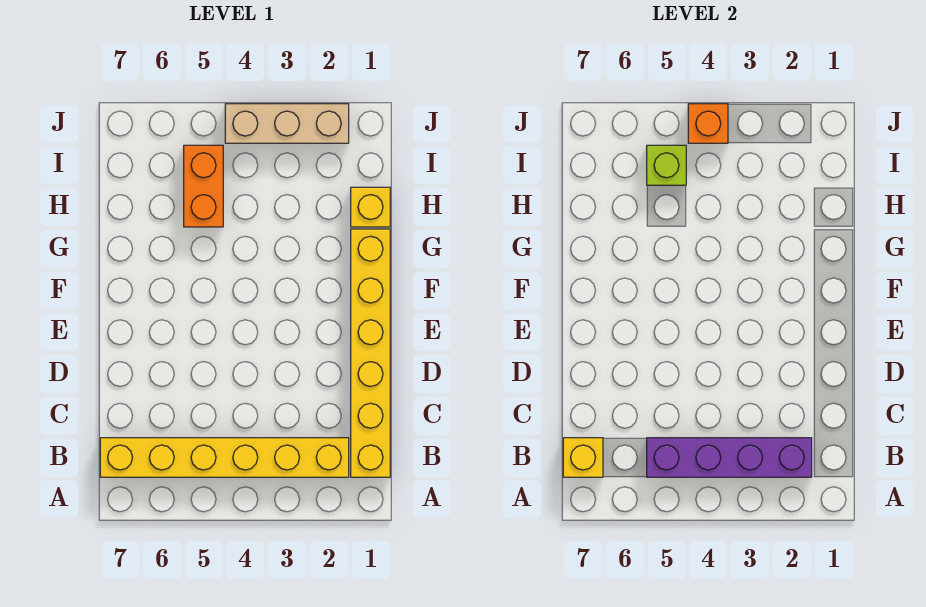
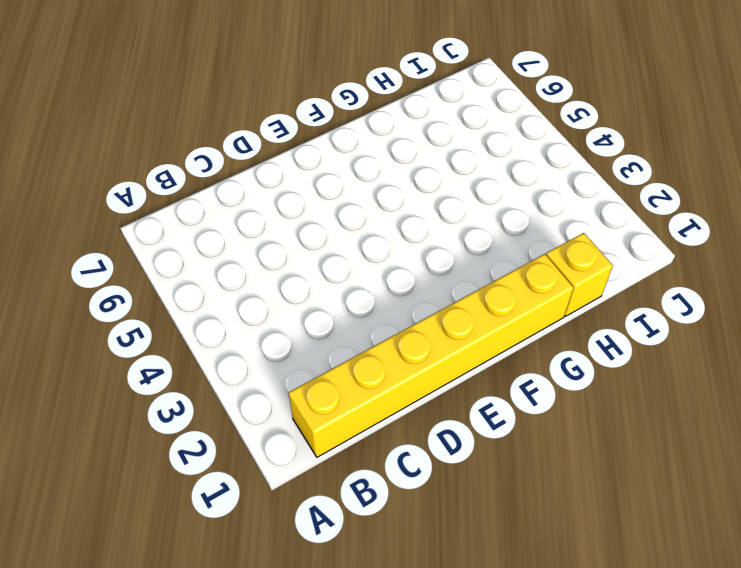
none -> yellow 1x6 brick [100,438,349,477]
none -> orange 1x2 brick [184,145,223,227]

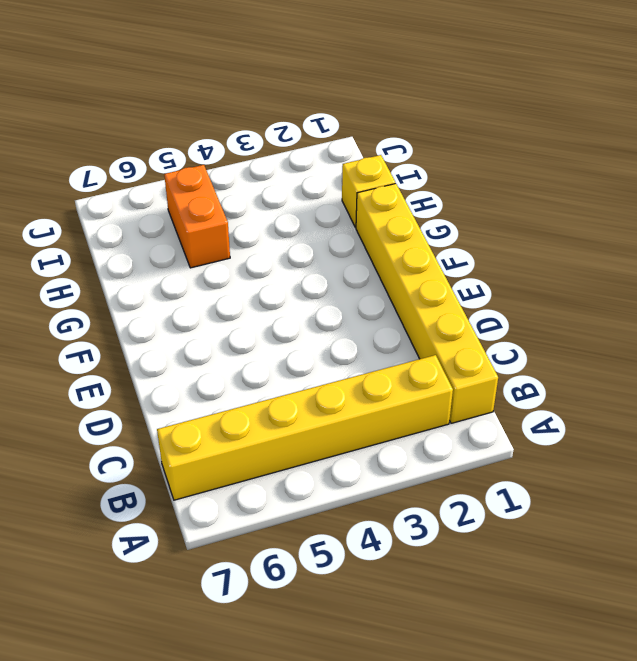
none -> tan 1x3 brick [225,104,349,143]
none -> purple 1x4 brick [647,438,812,477]

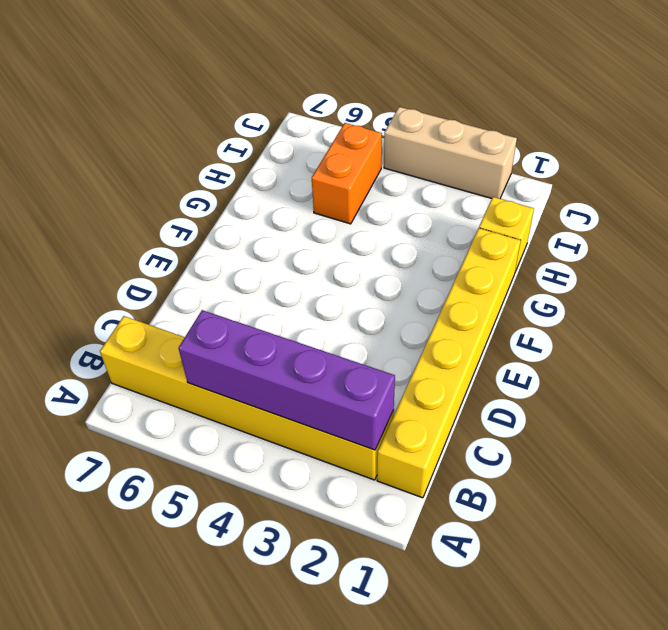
none -> yellow 1x1 brick [563,438,603,477]
none -> lime 1x1 brick [647,145,686,185]

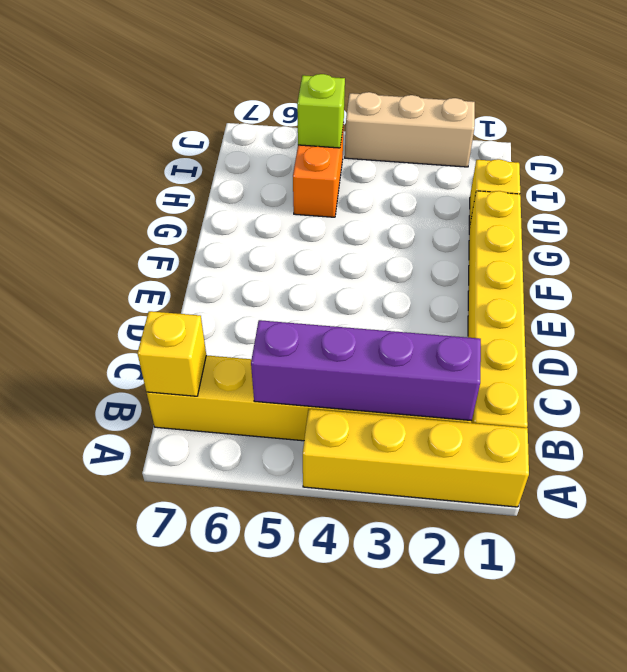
yellow 1x4 brick [303,409,529,507] -> none
none -> orange 1x1 brick [688,104,728,143]

